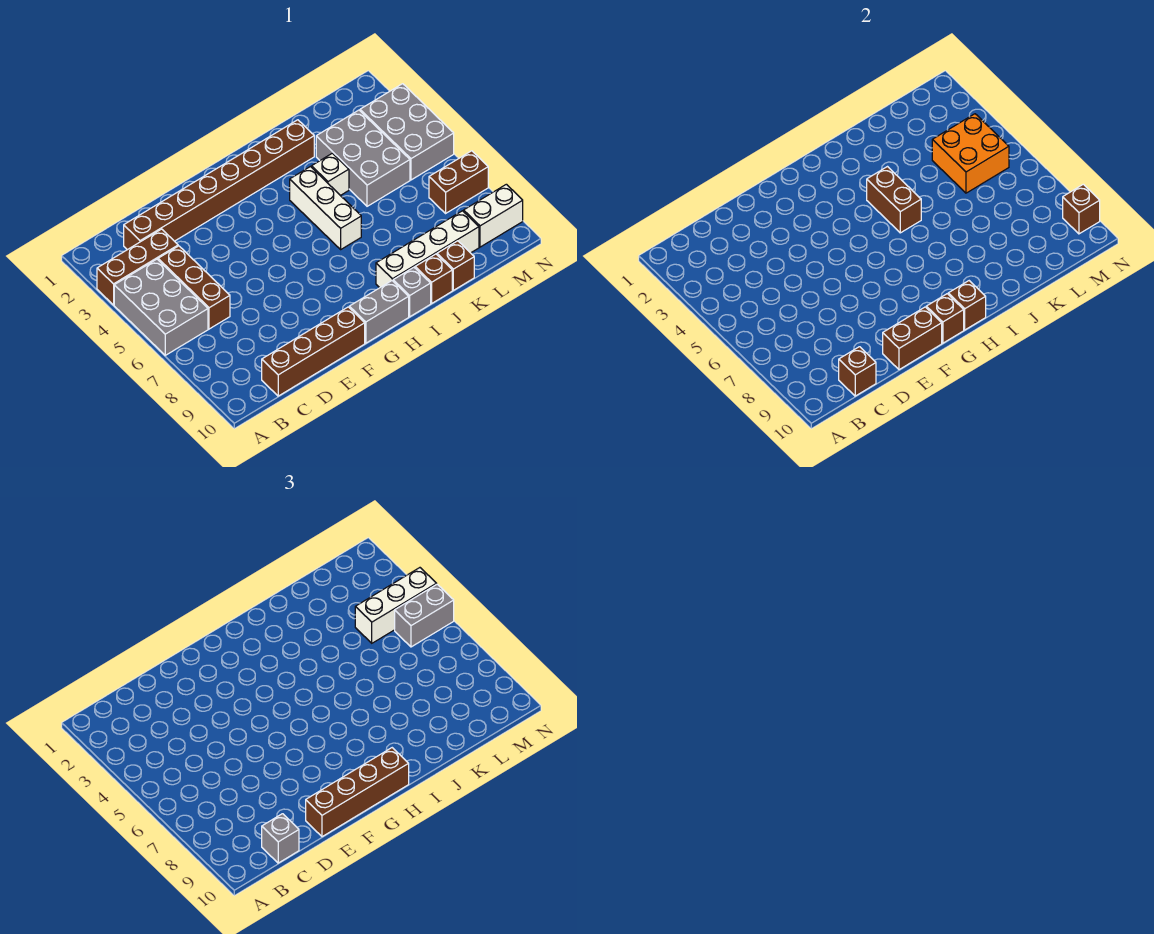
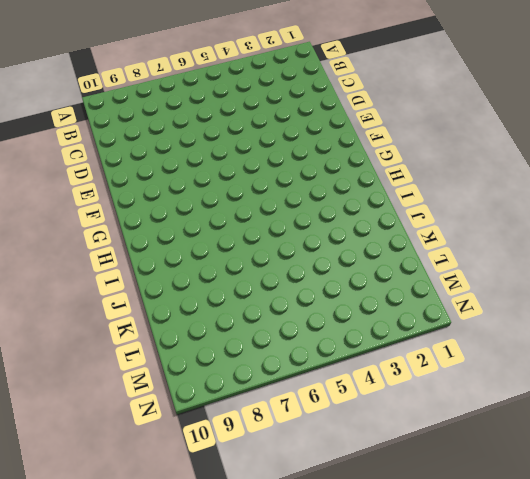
none -> brown 1x3 brick [97,229,178,305]
none -> grey 2x3 brick [114,259,208,355]
none -> brown 1x8 brick [124,120,314,250]

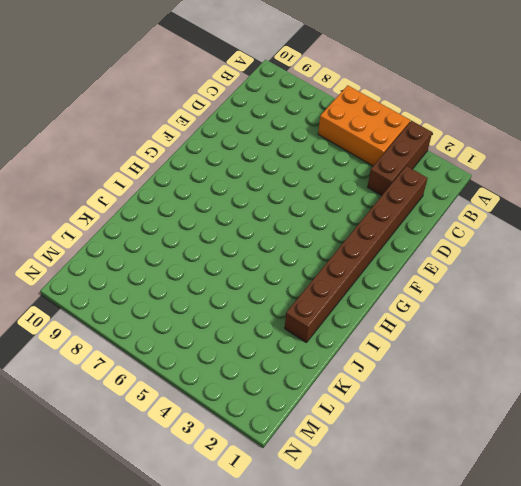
orange 2x3 brick [318,85,410,166] -> grey 2x3 brick [114,259,208,355]
none -> brown 1x3 brick [158,246,230,329]
none -> brown 1x4 brick [262,307,365,396]
none -> grey 1x2 brick [349,281,409,343]

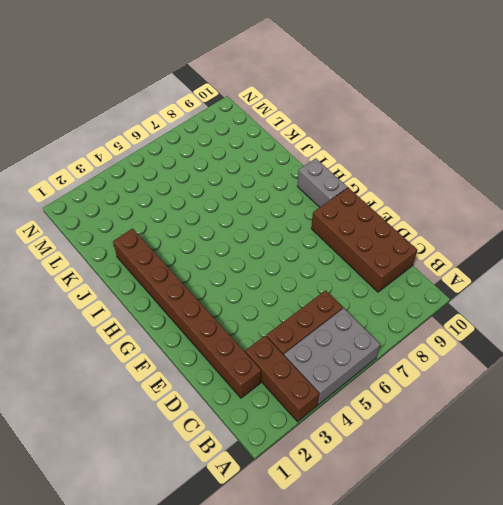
brown 2x4 brick [311,188,417,292] -> brown 1x4 brick [262,307,365,396]
none -> white 1x3 brick [290,167,361,249]
none -> white 1x4 brick [376,211,479,288]
none -> grey 1x1 brick [393,267,431,317]

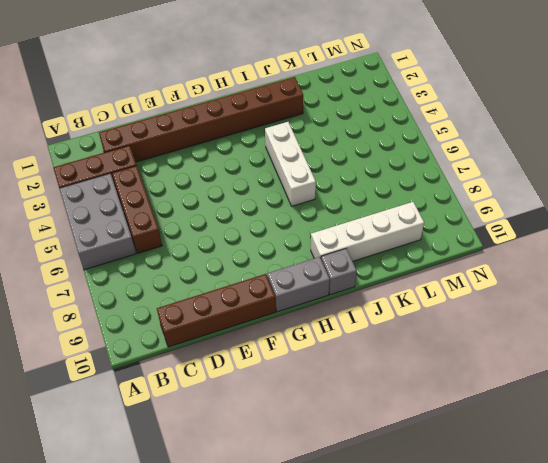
none -> white 1x1 brick [312,153,349,196]
none -> brown 1x1 brick [415,254,452,303]
none -> grey 2x3 brick [316,110,410,206]

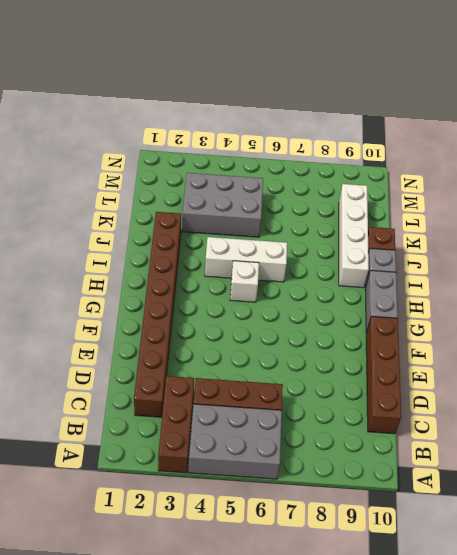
white 1x1 brick [230,261,259,302] -> white 1x1 brick moved to [312,153,349,196]
none -> brown 1x1 brick [437,241,474,290]
none -> grey 2x3 brick [360,84,454,180]
none -> brown 1x2 brick [429,151,488,213]

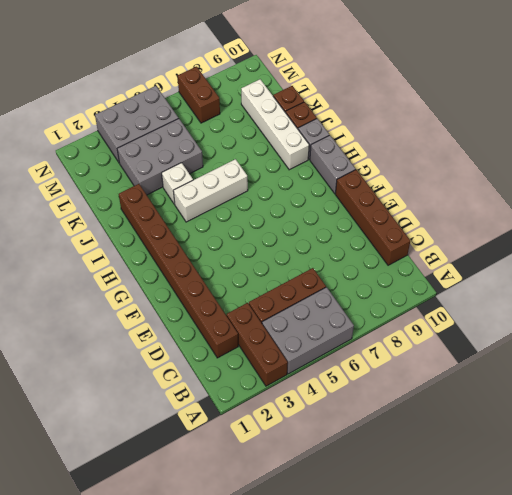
none -> white 1x2 brick [464,184,523,247]
none -> brown 1x1 brick [839,347,876,396]
none -> brown 1x2 brick [883,307,942,370]

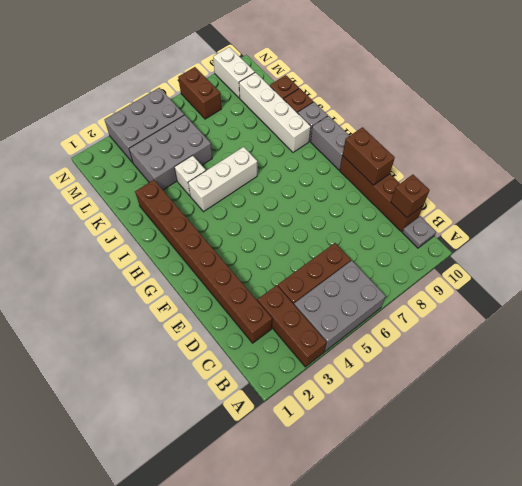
grey 1x1 plate [402,216,436,248] -> none
none -> brown 1x1 brick [926,294,964,343]
none -> brown 1x1 brick [948,281,986,330]
none -> brown 1x2 brick [867,167,921,233]

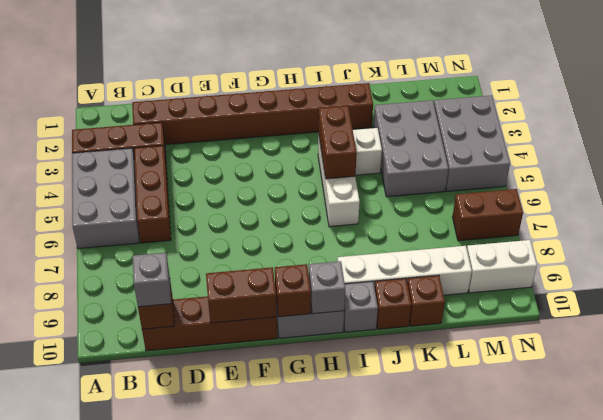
grey 1x1 brick [309,261,345,314] -> brown 1x1 brick [948,281,986,330]
none -> orange 2x2 brick [932,114,1009,193]
none -> brown 1x1 brick [1063,184,1100,234]
none -> brown 1x4 brick [306,748,409,837]

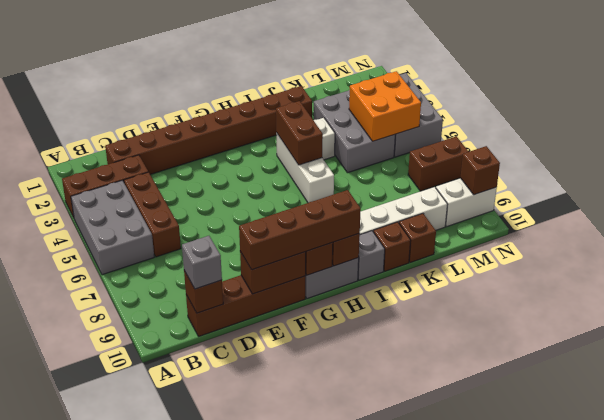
none -> white 1x3 brick [355,568,437,643]
none -> grey 1x2 brick [395,584,454,647]

